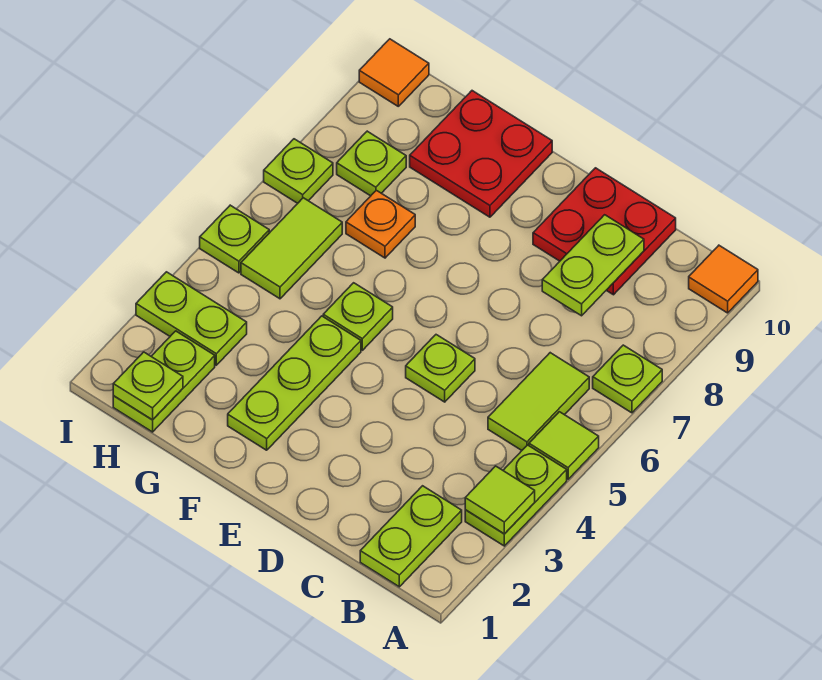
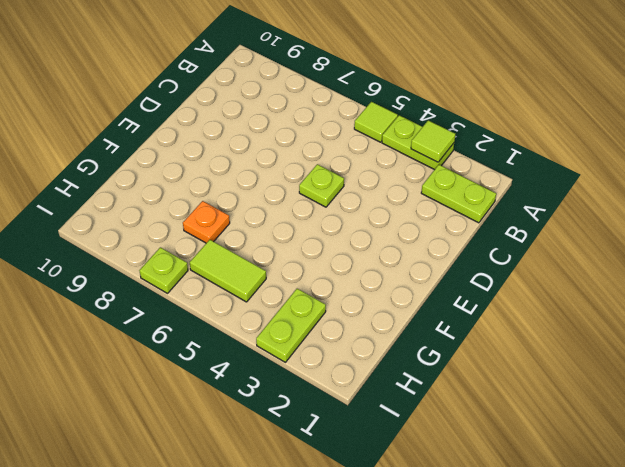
none -> lime 1x1 plate [593,345,662,413]
none -> orange 1x1 tile [689,245,758,313]
none -> lime 1x2 tile [488,353,589,450]

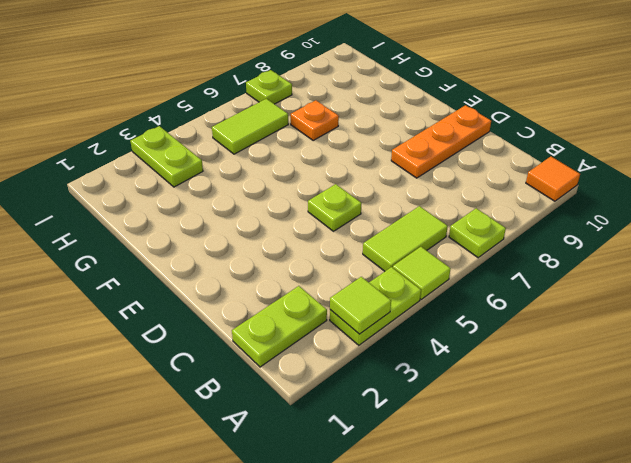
orange 1x3 plate [391,105,491,178] -> red 2x2 plate [533,168,676,295]
none -> lime 1x3 plate [228,316,361,450]
none -> lime 1x1 plate [323,283,393,350]
none -> red 2x2 plate [410,91,552,217]

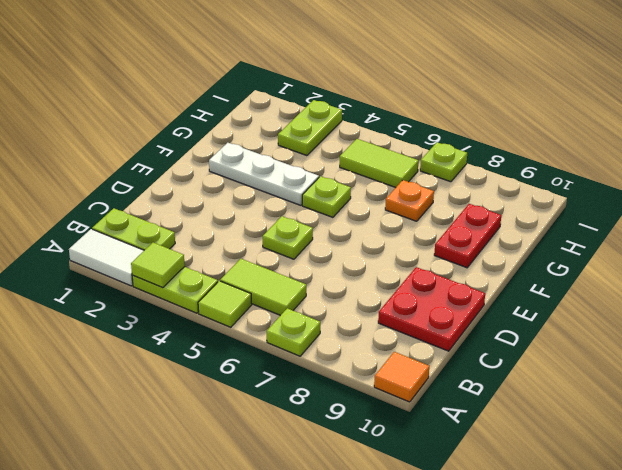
white 1x2 tile [69,229,144,286] -> none
white 1x3 plate [209,143,319,205] -> lime 1x3 plate [228,316,361,450]
red 1x2 plate [434,204,501,268] -> red 2x2 plate [410,91,552,217]
none -> lime 1x2 plate [113,331,215,432]
none -> lime 1x1 plate [337,131,406,196]
none -> lime 1x1 plate [200,205,269,273]

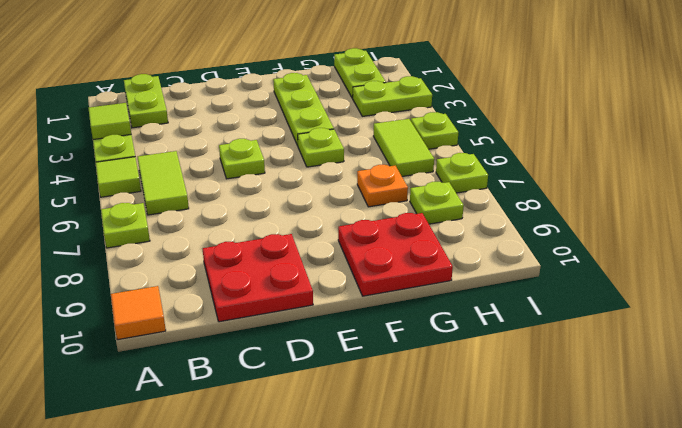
none -> orange 1x1 tile [359,39,429,106]
none -> lime 1x2 plate [542,215,644,316]
none -> lime 1x1 plate [113,352,183,420]

